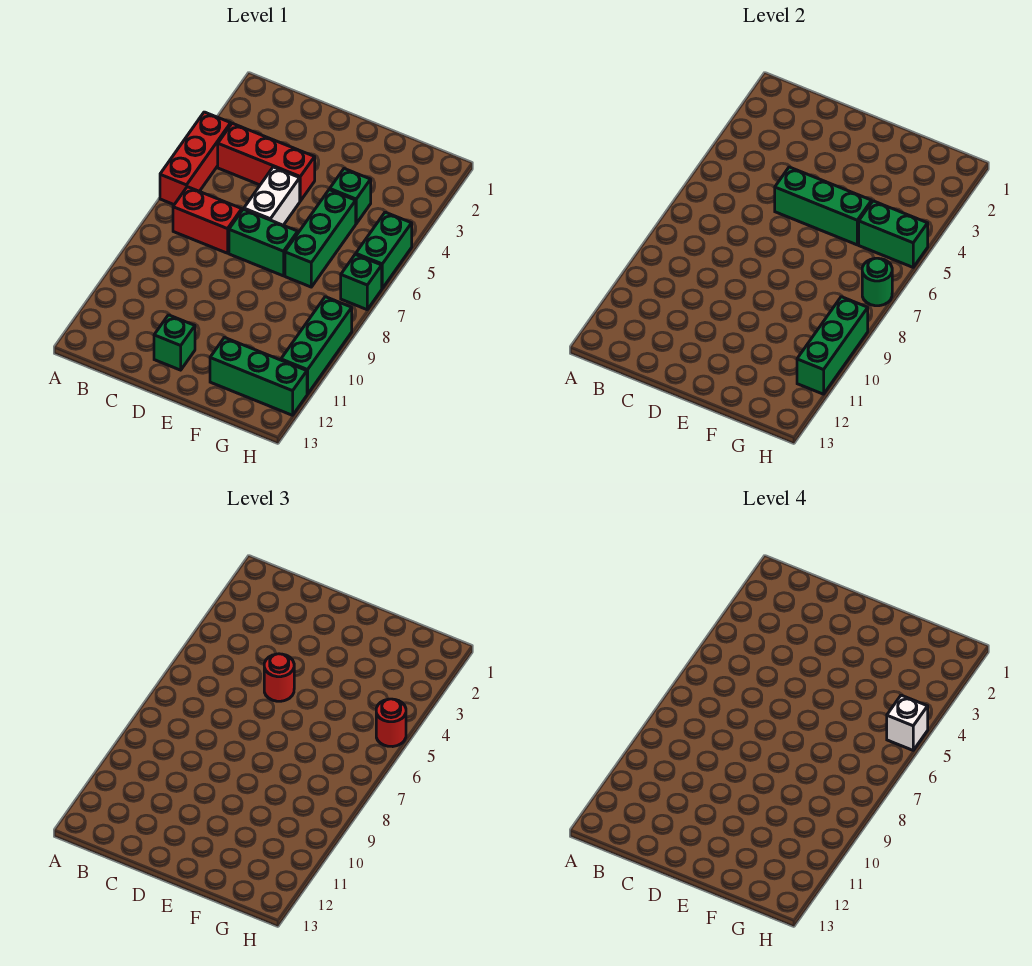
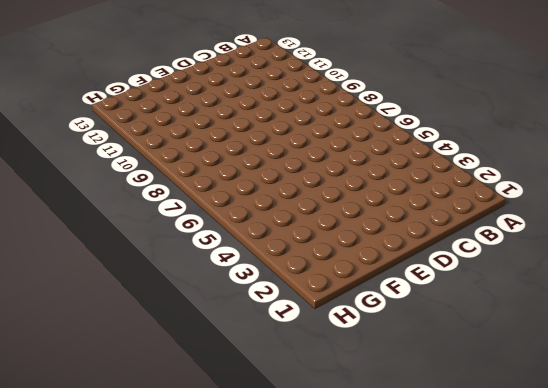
none -> red 1x3 brick [160,112,231,204]
none -> red 1x3 brick [218,123,315,201]
none -> red 1x2 brick [173,187,242,253]

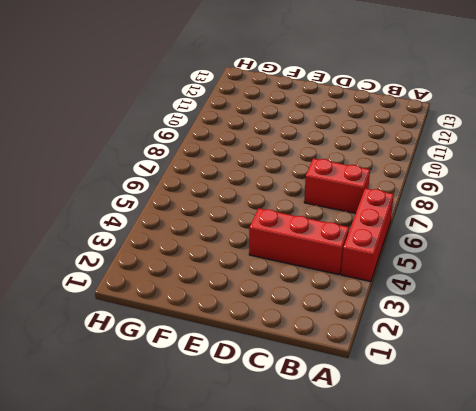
none -> white 1x2 brick [244,167,300,225]
none -> green 1x2 brick [229,209,298,276]
none -> green 1x1 brick [154,315,195,370]

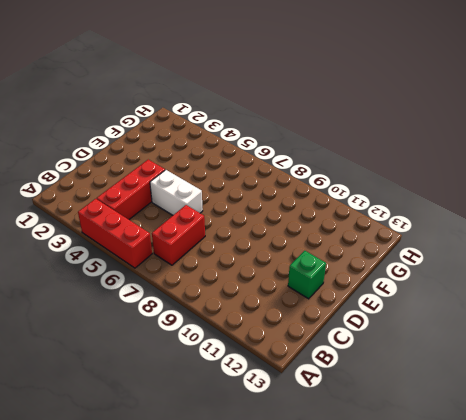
none -> green 1x2 brick [229,209,298,276]
none -> green 1x1 brick [330,169,371,224]
none -> green 1x3 brick [285,190,356,287]

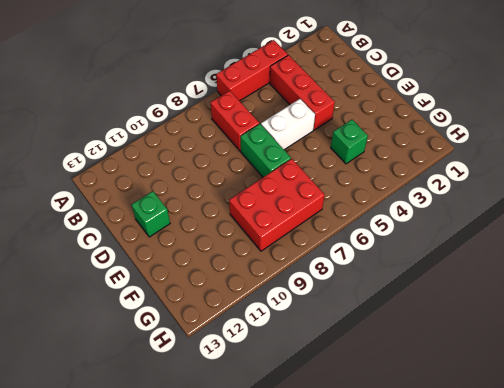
red 2x3 brick [229,159,325,251] -> green 1x3 brick [285,190,356,287]
none -> green 1x3 brick [210,338,307,415]
none -> green 1x2 brick [356,212,412,288]
none -> green 1x1 brick [341,254,382,310]

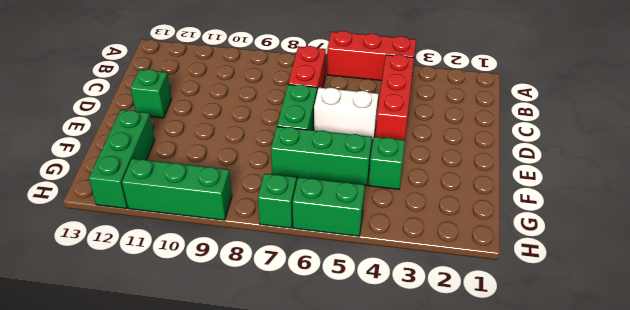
none -> green 1x3 brick [775,167,872,245]
none -> green 1x2 brick [859,201,928,267]
none -> green 1x1 round brick [862,258,892,306]

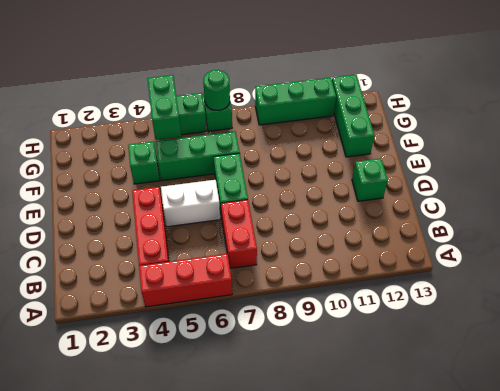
none -> green 1x3 brick [775,167,872,245]
none -> green 1x3 brick [797,297,868,394]
none -> red 1x1 round brick [264,654,294,701]

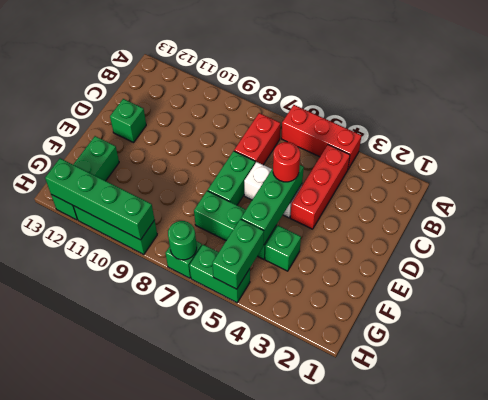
green 1x4 brick [45,158,155,240] -> green 1x3 brick [797,297,868,394]
none -> red 1x1 round brick [376,699,406,747]
none -> white 1x1 brick [887,695,928,750]

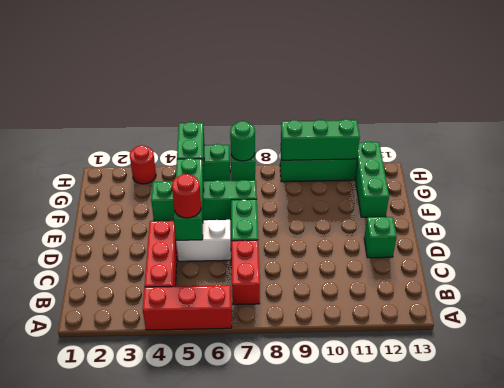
red 1x1 round brick [130,145,156,184] -> red 1x1 round brick moved to [376,699,406,747]
none -> white 1x1 brick [887,695,928,750]

